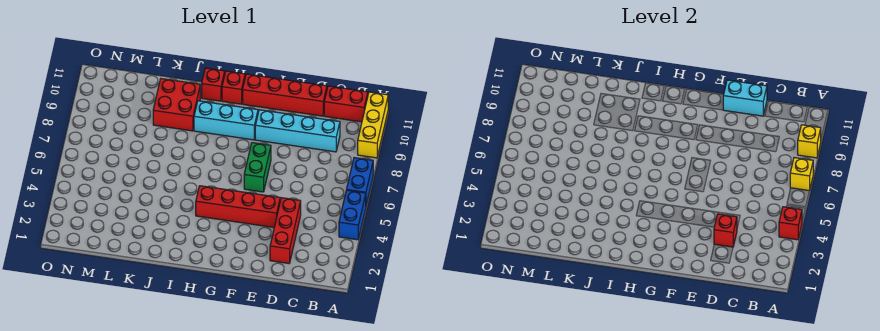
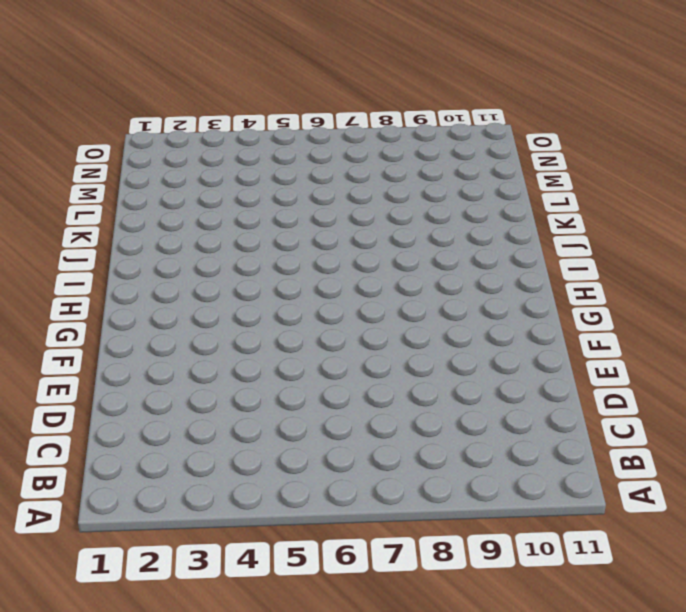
none -> blue 1x2 brick [339,190,366,240]
none -> blue 1x2 brick [347,158,373,205]
none -> yellow 1x3 brick [358,92,389,158]

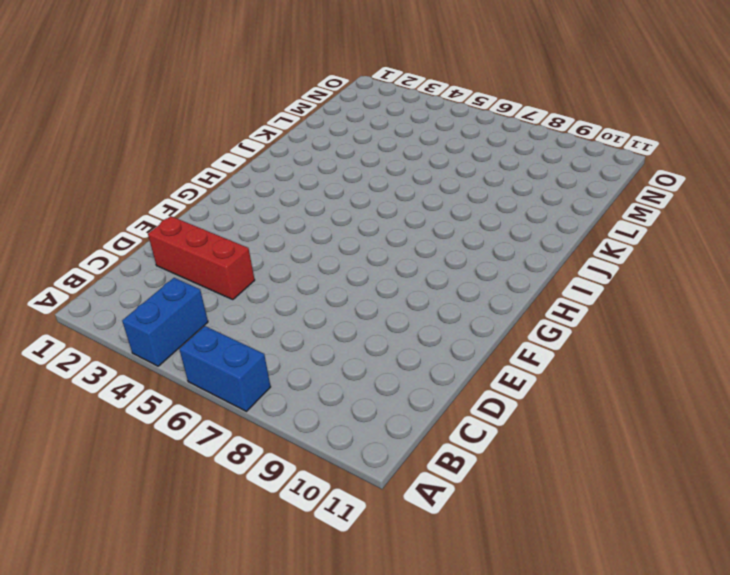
blue 1x2 brick [122,278,208,366] -> blue 1x2 brick turned to [339,190,366,240]
none -> yellow 1x3 brick [358,92,389,158]
none -> red 1x2 brick [324,86,368,122]
none -> cyan 1x4 brick [255,110,340,152]

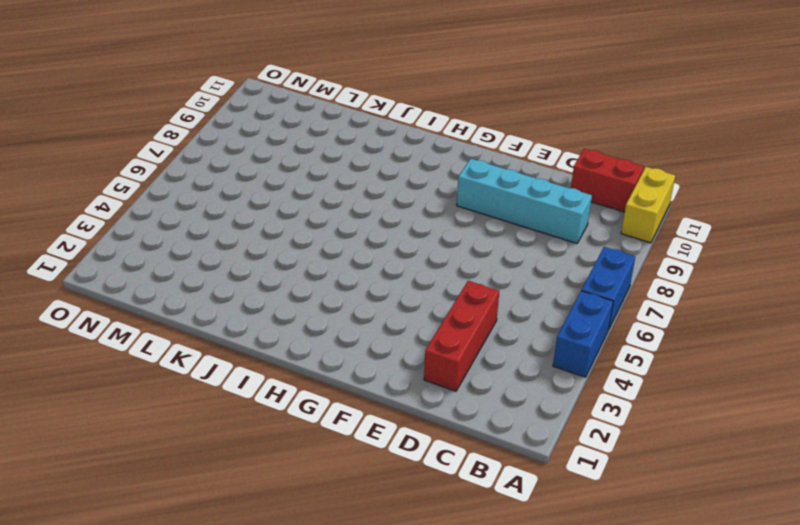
yellow 1x2 brick [621,167,675,243] -> yellow 1x3 brick [358,92,389,158]
none -> red 1x4 brick [243,74,327,116]
none -> red 1x4 brick [196,186,280,227]
none -> green 1x2 brick [244,143,271,192]

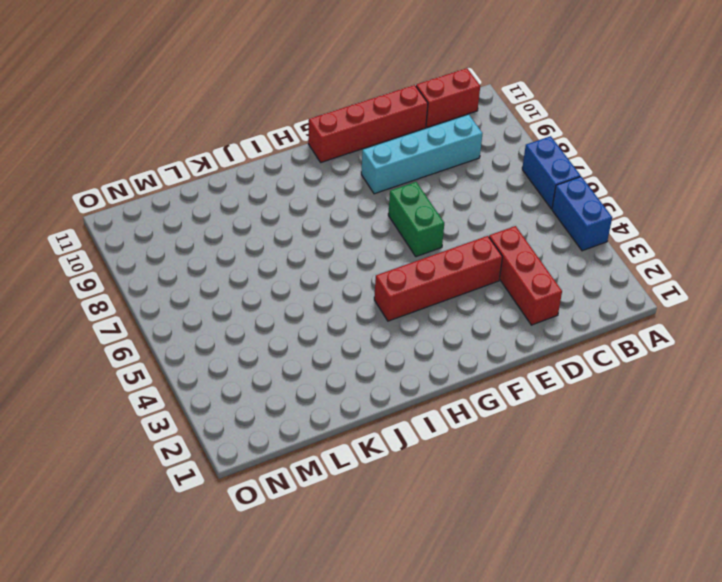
none -> yellow 1x3 brick [358,92,389,158]
none -> cyan 1x3 brick [194,101,258,140]
none -> red 1x1 brick [222,71,245,104]

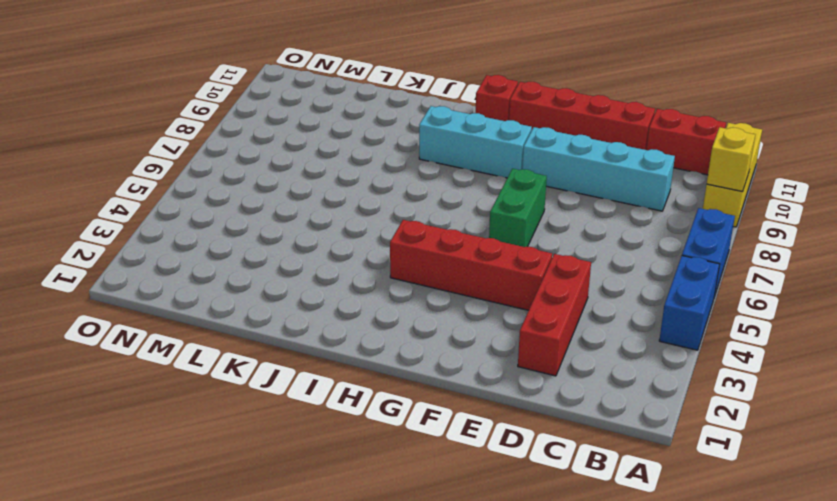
none -> red 1x1 brick [202,68,225,101]
none -> red 2x2 brick [153,79,200,131]
none -> red 1x1 brick [779,207,802,240]

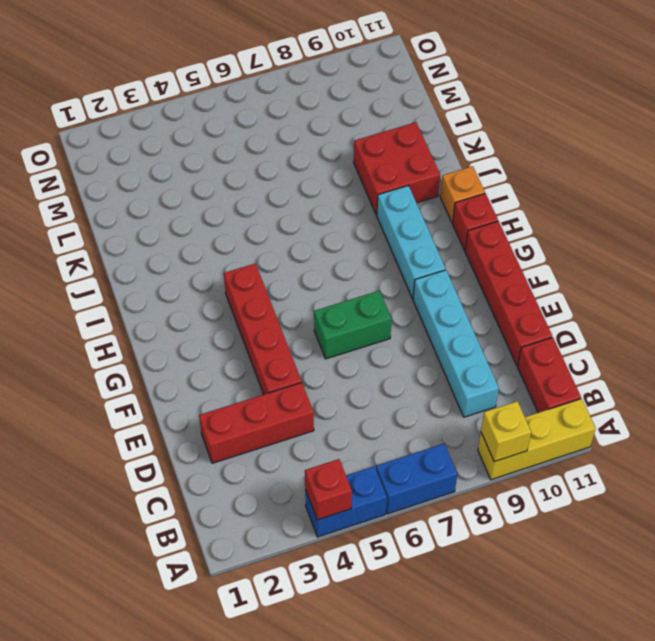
orange 1x1 brick [440,166,485,223] -> red 1x1 brick [202,68,225,101]
none -> yellow 1x1 brick [790,158,813,191]
none -> red 1x1 brick [714,214,737,247]
none -> cyan 1x2 brick [723,80,767,116]

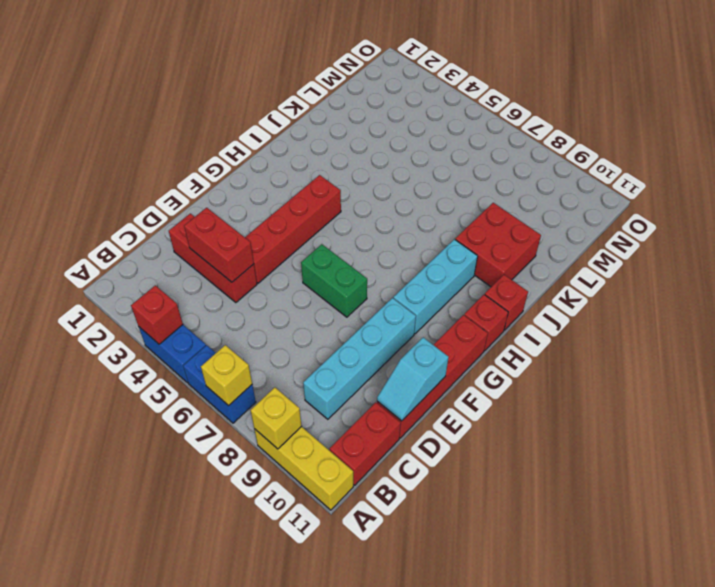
red 1x2 brick [184,208,254,282] -> red 1x1 brick [714,214,737,247]
cyan 1x2 slope [377,337,449,421] -> cyan 1x2 brick [723,80,767,116]

